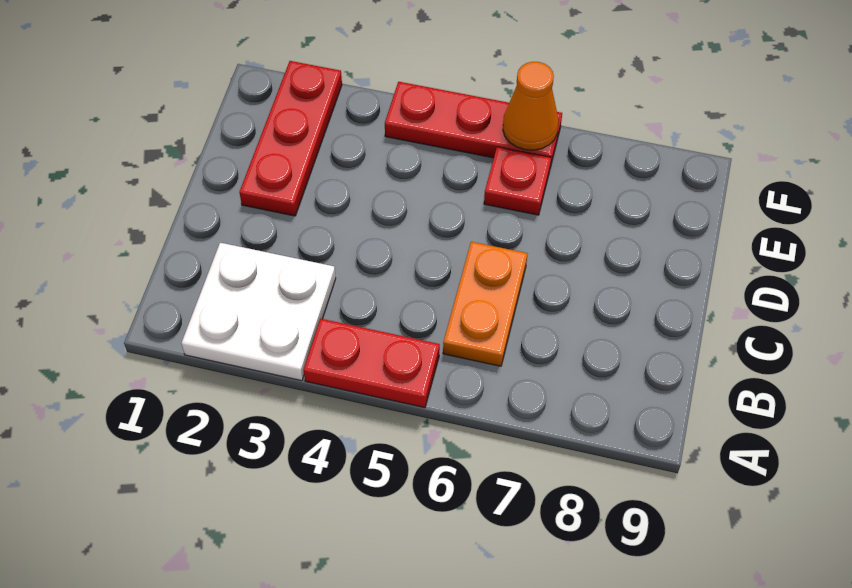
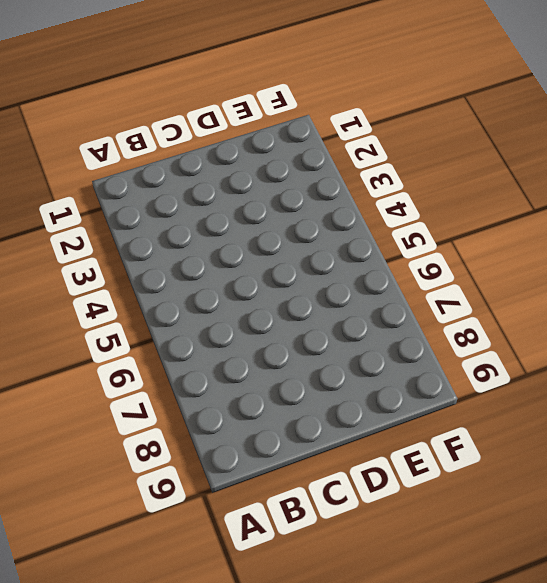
none -> white 2x2 plate [181,243,336,381]
none -> red 1x2 plate [304,319,440,408]

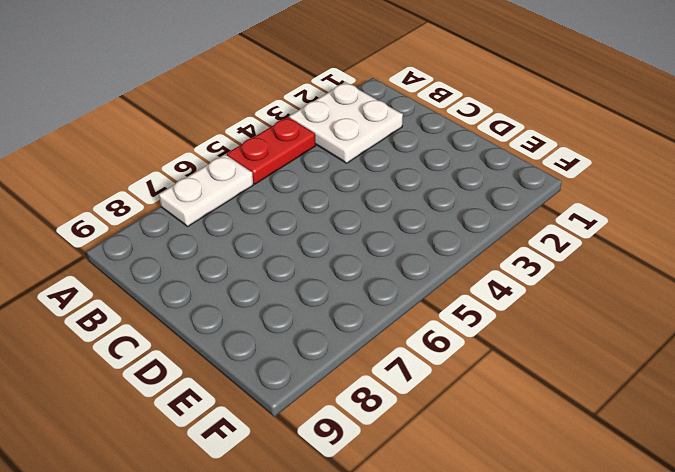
white 1x2 plate [159,154,253,226] -> none
none -> orange 1x2 plate [443,242,528,366]
none -> red 1x3 plate [239,61,342,216]

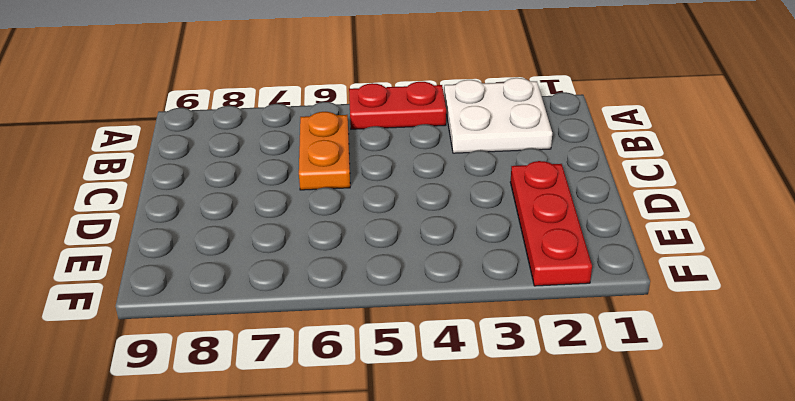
none -> red 1x1 plate [484,147,551,215]
none -> red 1x3 plate [385,82,562,168]

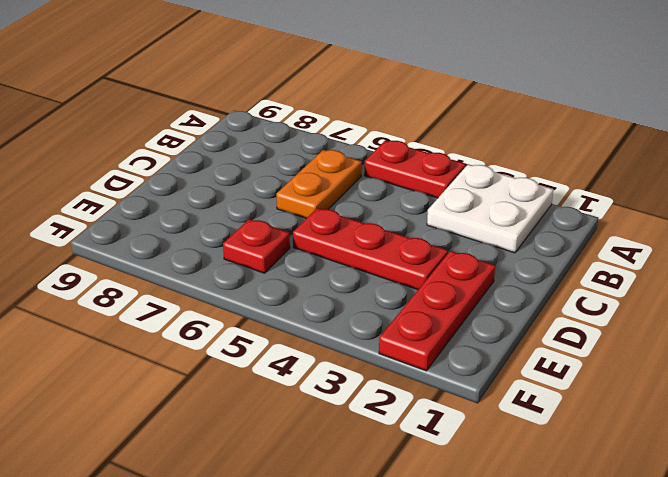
red 1x3 plate [293,208,448,290] -> red 1x3 plate moved to [385,82,562,168]
none -> orange 1x1 cone [503,62,559,150]

